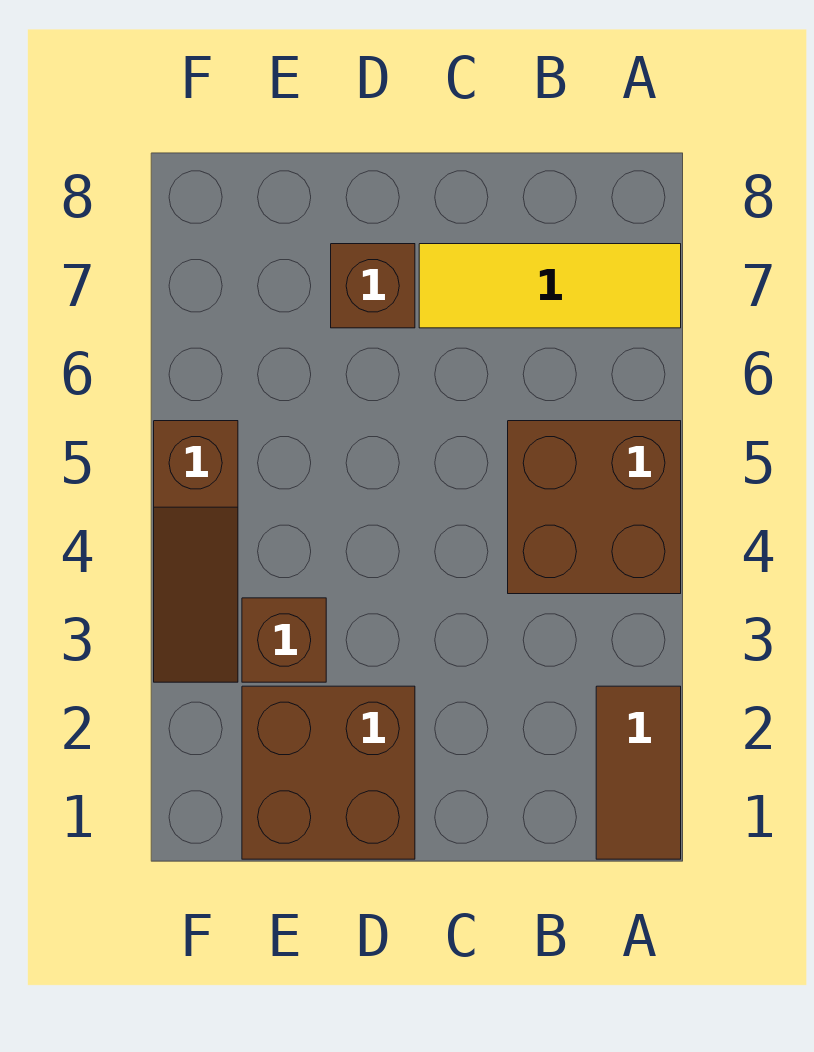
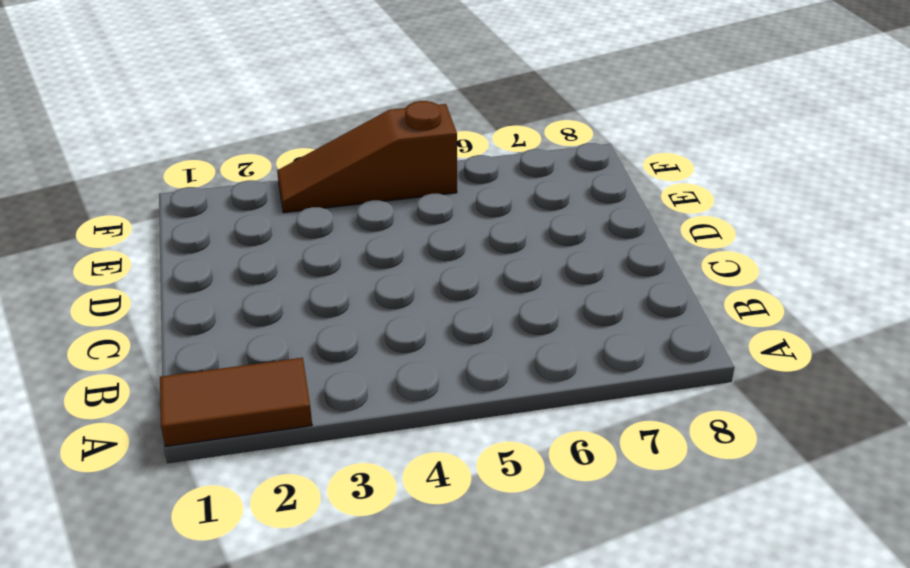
none -> brown 2x2 brick [508,421,681,594]
none -> yellow 1x3 tile [419,244,681,328]

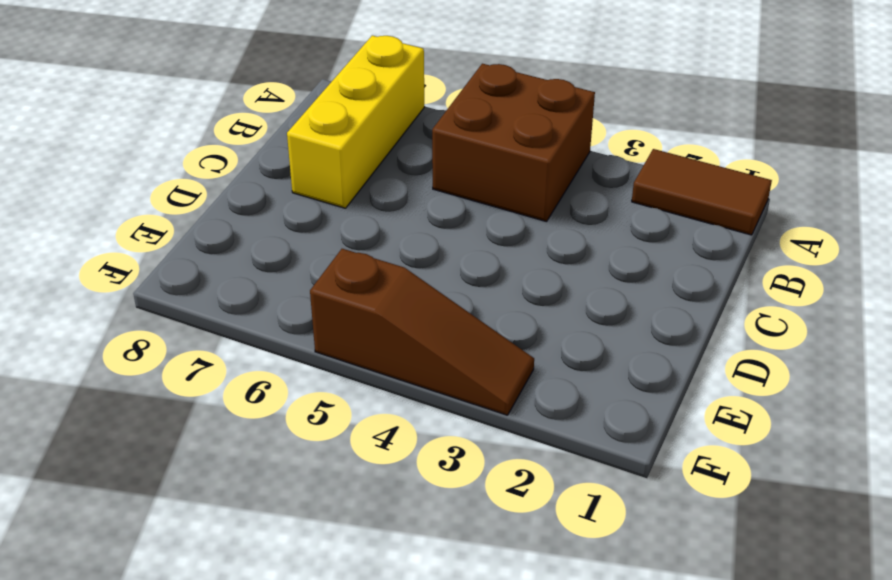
yellow 1x3 brick [287,36,425,208] -> yellow 1x3 tile [419,244,681,328]
none -> brown 2x2 brick [242,686,415,859]
none -> brown 1x1 brick [331,244,415,328]

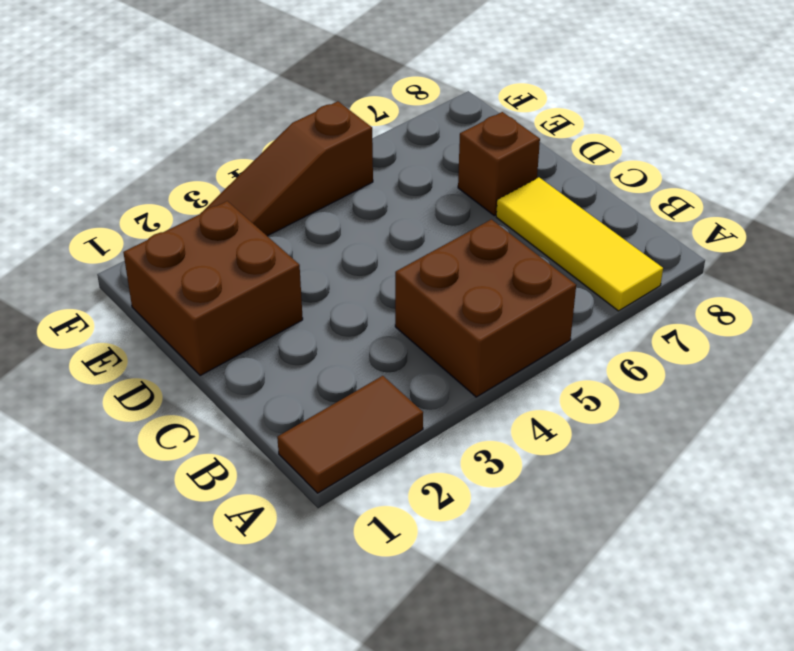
none -> brown 1x1 brick [242,598,326,682]

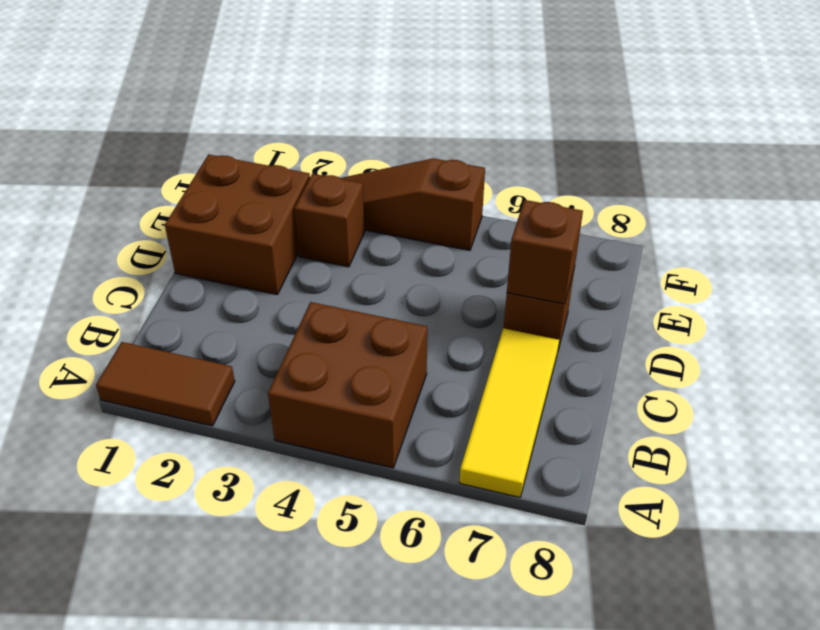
brown 1x1 brick [507,200,583,304] -> none

